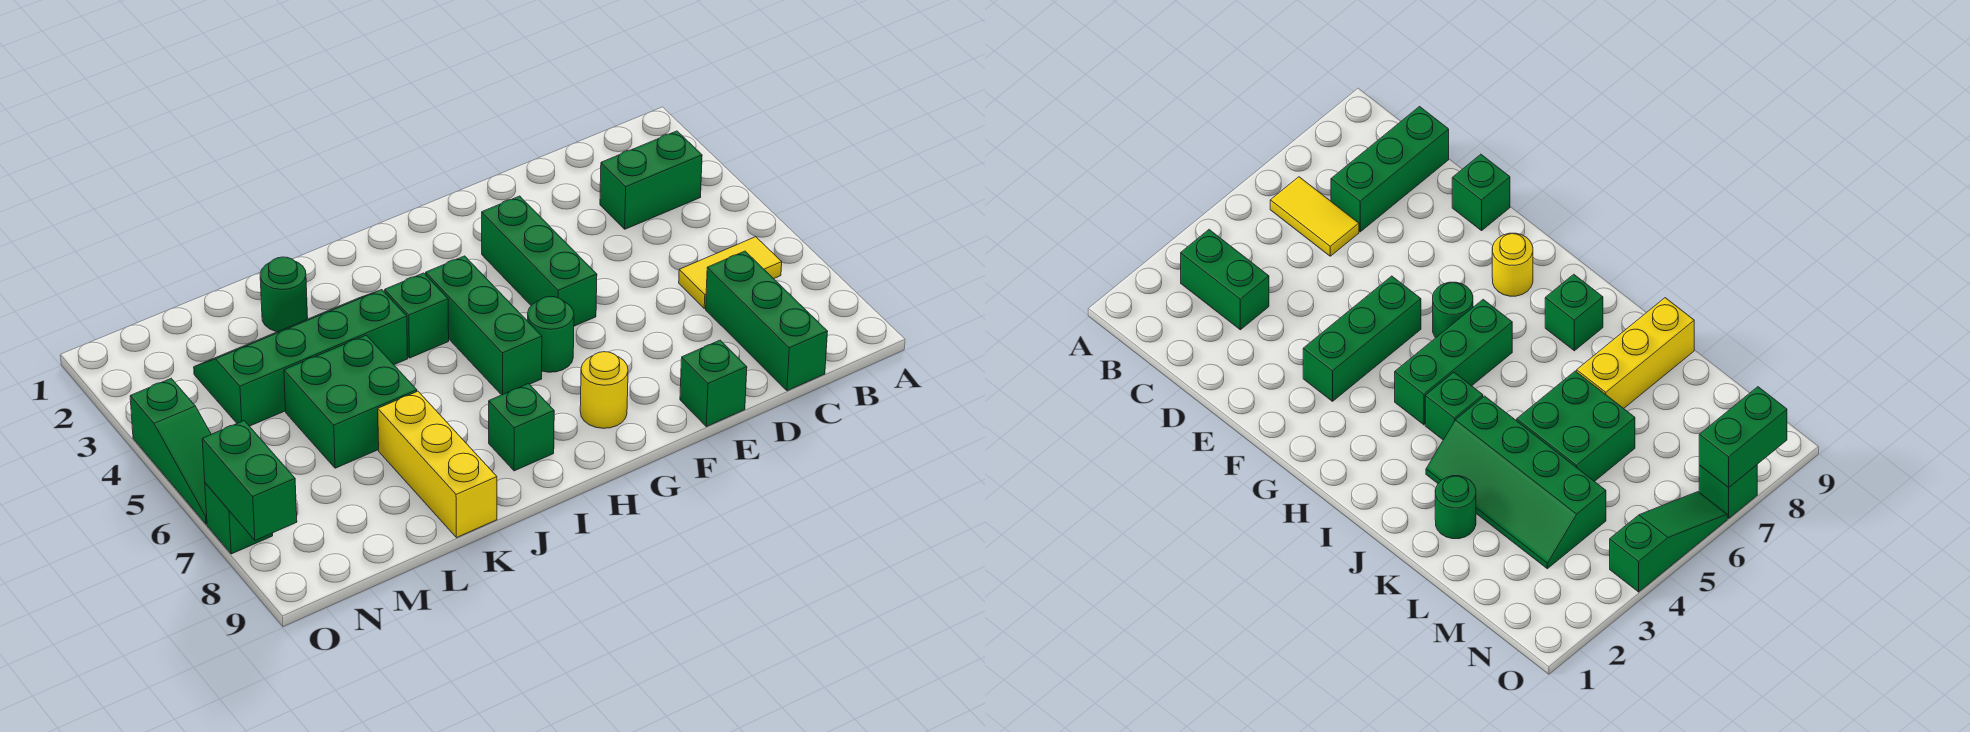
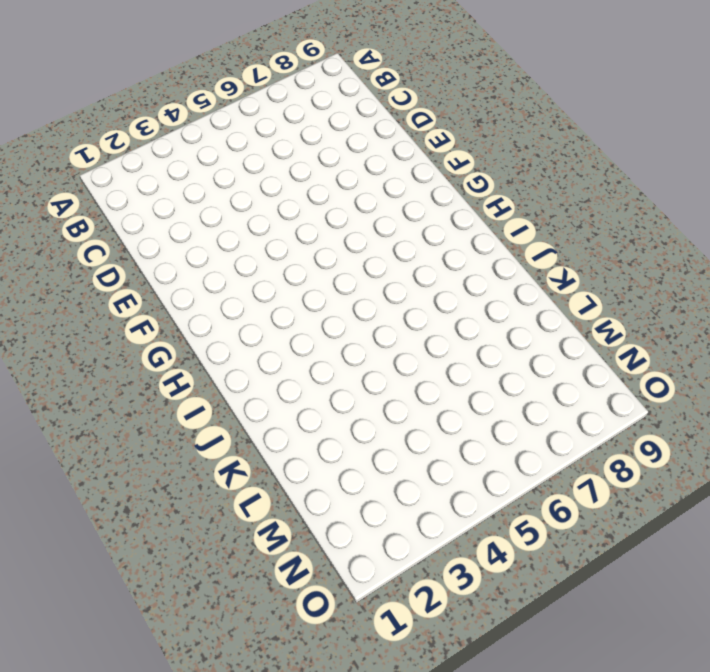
none -> green 1x2 brick [600,131,702,229]
none -> yellow 1x2 tile [679,237,782,309]
none -> green 1x3 brick [706,251,828,391]

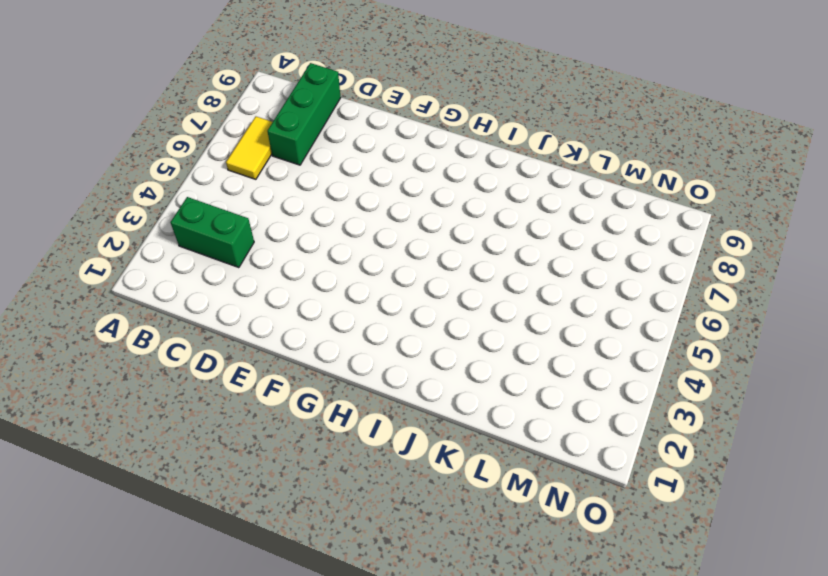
yellow 1x2 tile [226,117,272,179] -> yellow 1x2 tile turned to [679,237,782,309]
none -> green 1x1 brick [680,340,747,427]
none -> green 1x3 brick [482,196,597,326]
none -> green 1x1 round brick [528,296,574,372]

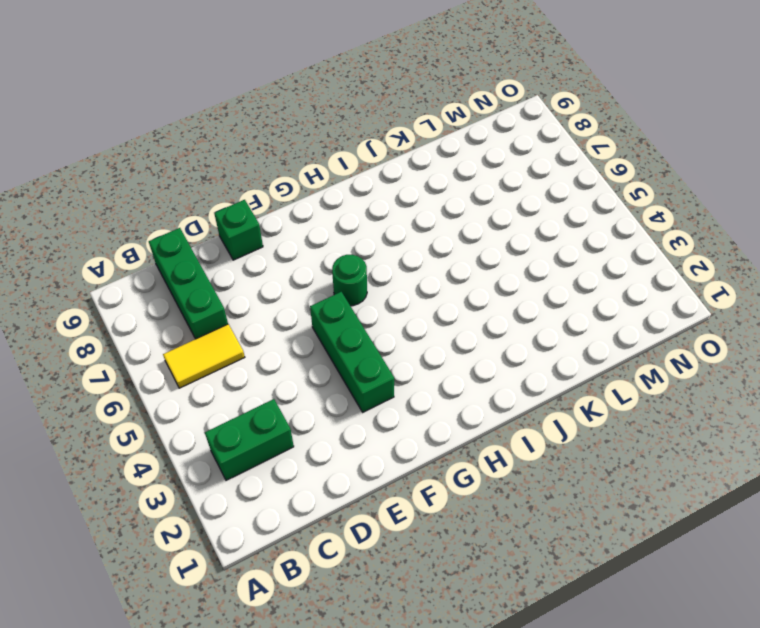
none -> yellow 1x1 round brick [580,352,628,428]
none -> green 1x3 brick [426,256,542,395]
none -> green 1x1 brick [385,273,449,358]

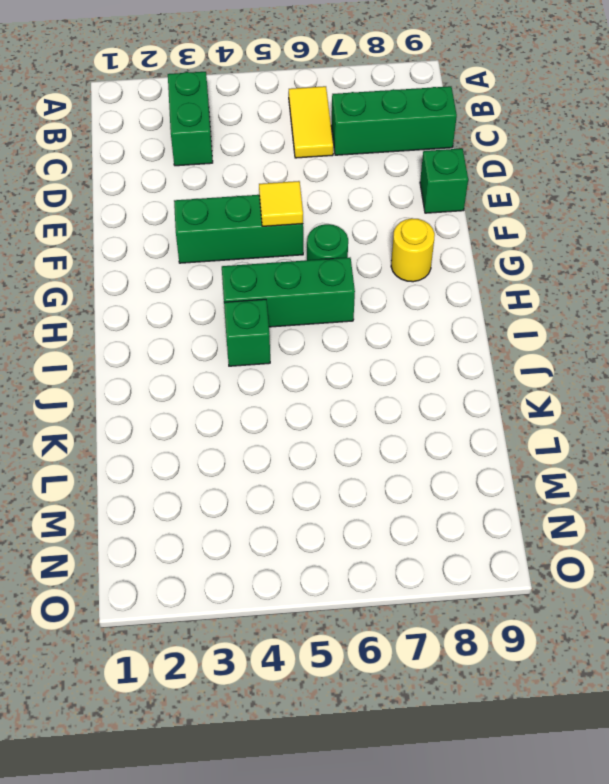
yellow 1x1 tile [259,181,303,226] -> none
none -> green 1x1 brick [489,384,554,471]
none -> green 2x4 slope [194,290,408,426]
none -> green 1x1 round brick [260,257,308,332]

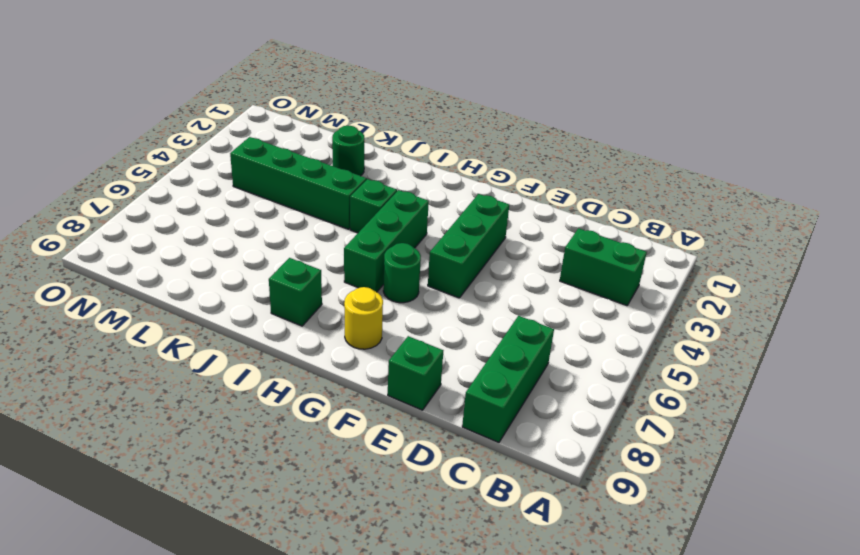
none -> yellow 1x2 tile [679,237,782,309]
none -> green 2x2 brick [284,335,417,468]
none -> yellow 1x3 brick [378,391,497,538]

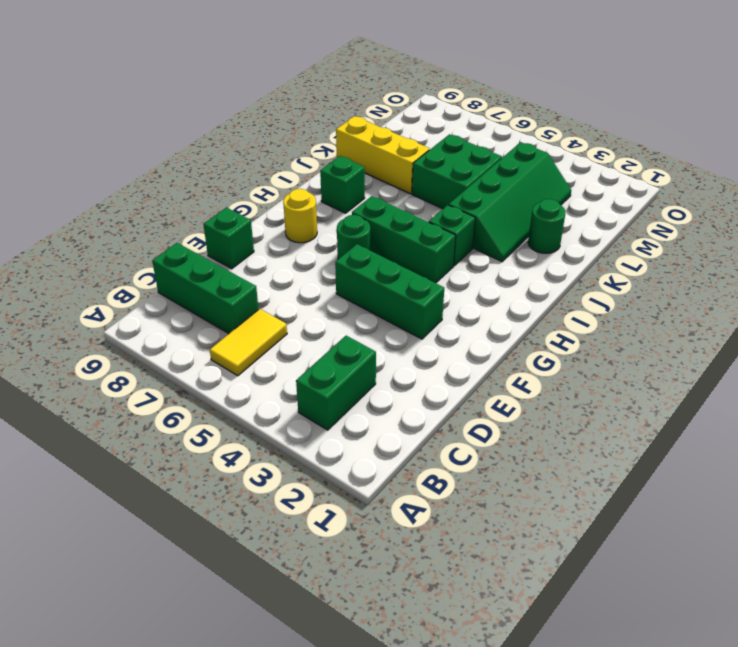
none -> green 1x3 slope [130,379,211,524]
none -> green 1x1 brick [205,483,273,554]
none -> green 1x2 brick [202,421,297,540]

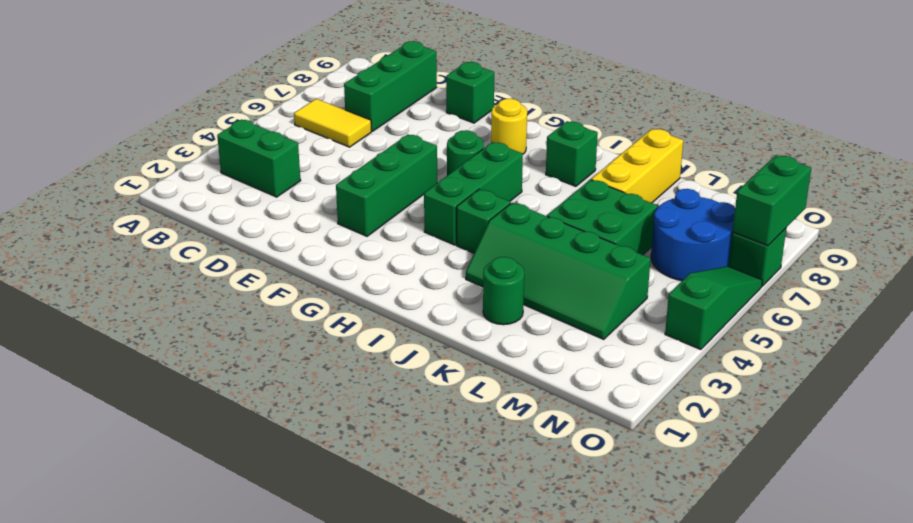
blue 2x2 round brick [651,189,735,281] -> none

